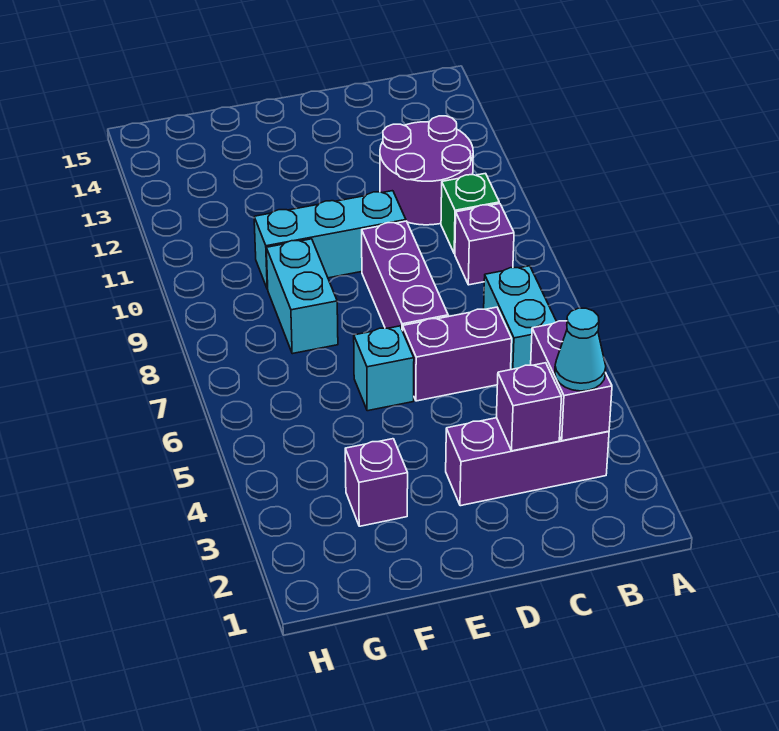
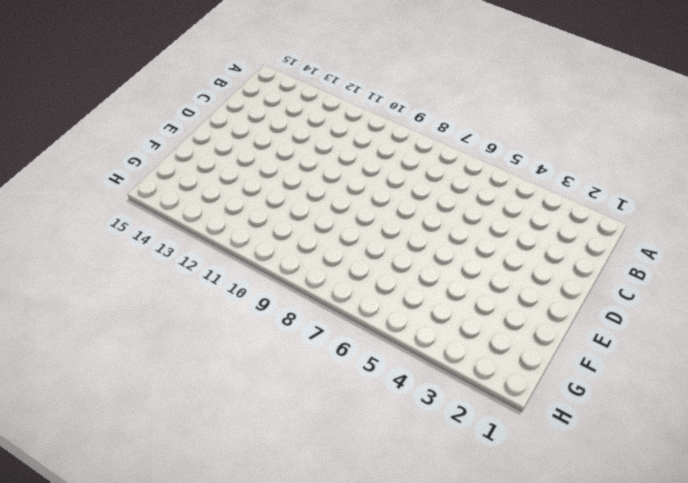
none -> purple 1x3 brick [446,418,609,506]
none -> cyan 1x2 brick [484,266,557,370]
none -> purple 1x1 brick [455,204,514,285]

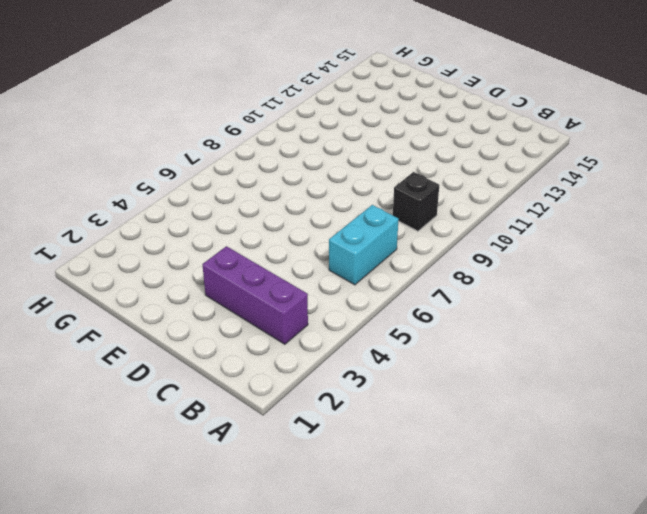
black 1x1 brick [393,172,439,231] -> purple 1x1 brick [455,204,514,285]
none -> green 1x1 brick [441,173,499,254]
none -> purple 2x2 round brick [380,116,473,225]
none -> purple 1x2 brick [403,307,512,401]

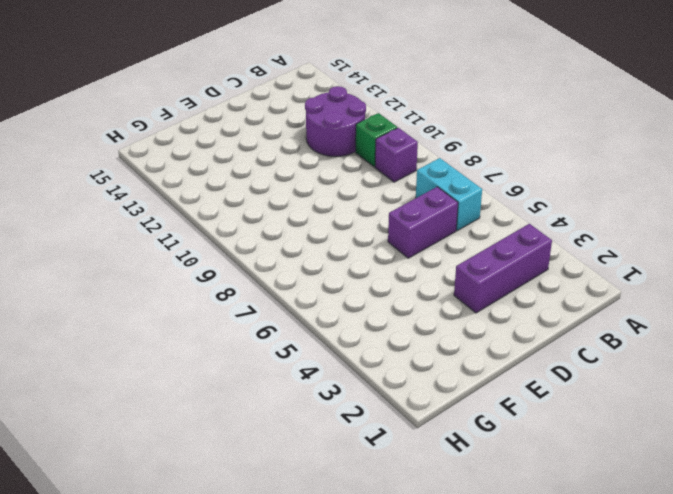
none -> purple 1x3 brick [362,221,448,331]
none -> cyan 1x3 brick [254,191,406,289]
none -> cyan 1x1 brick [354,326,414,411]

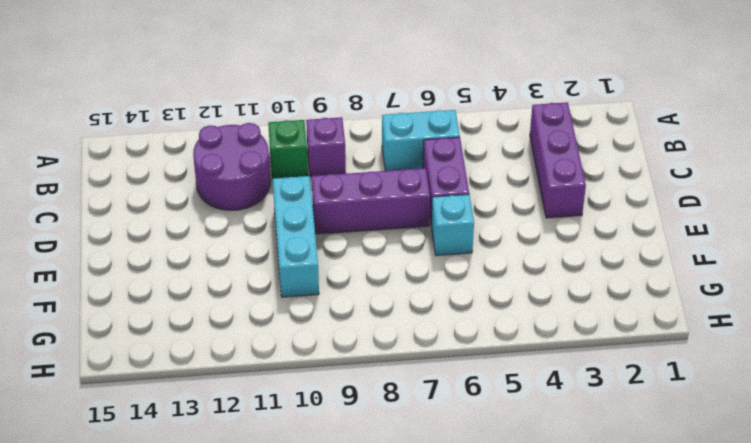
none -> purple 1x1 brick [345,439,408,526]
none -> cyan 1x2 brick [266,239,338,354]
none -> purple 1x2 brick [531,321,612,441]

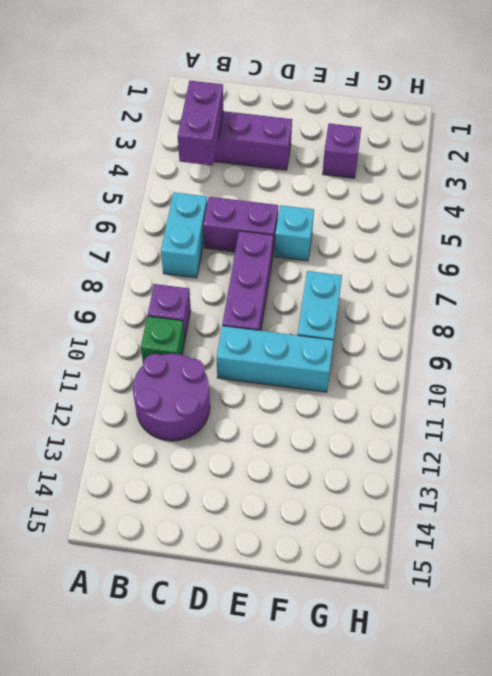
none -> purple 1x1 brick [497,363,562,451]
none -> cyan 1x1 cone [555,308,606,391]

